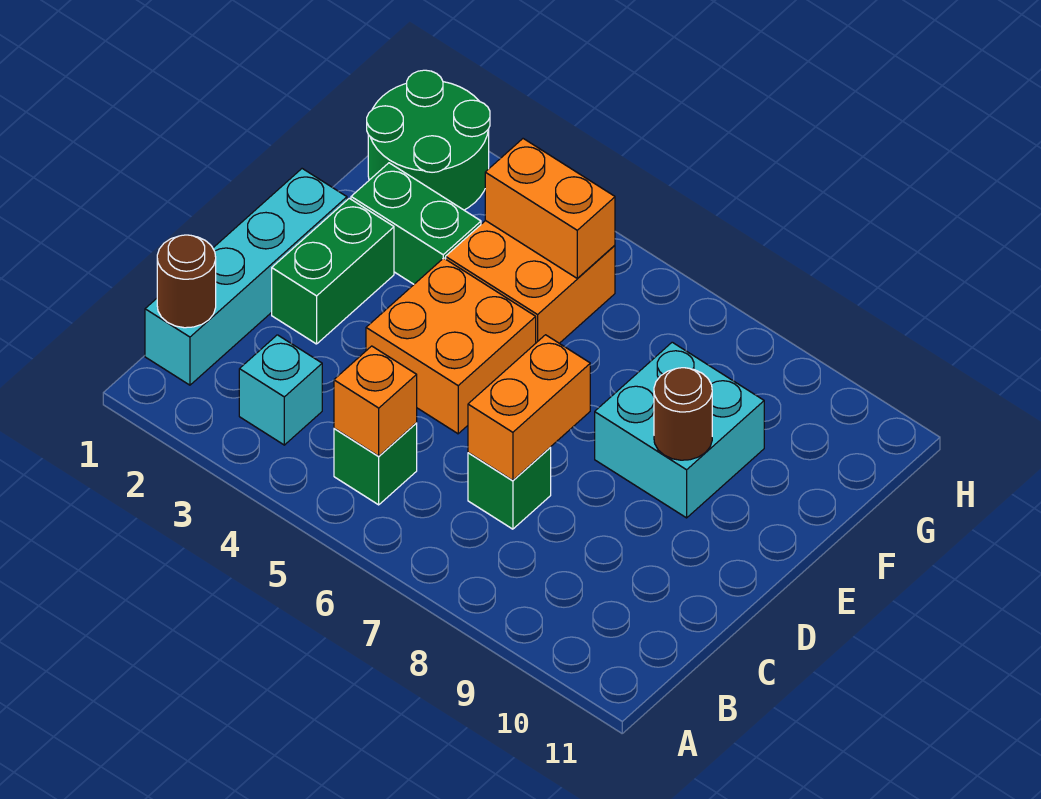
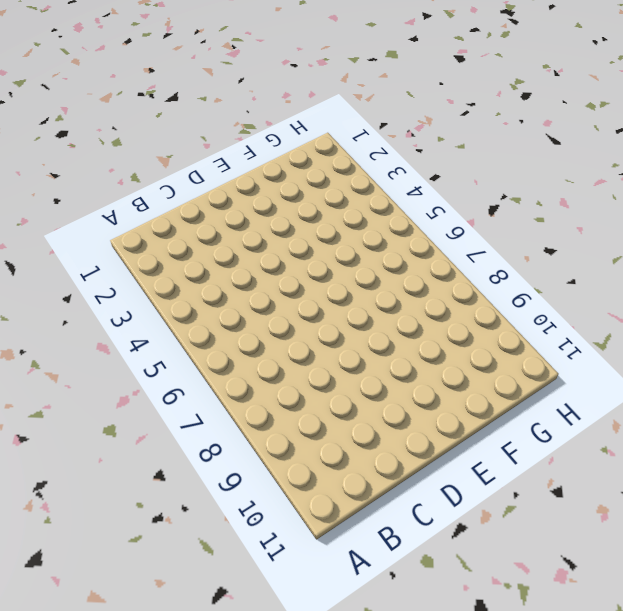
none -> cyan 1x4 brick [145,169,347,385]
none -> cyan 1x1 brick [239,335,322,445]
none -> green 1x1 brick [334,423,417,505]

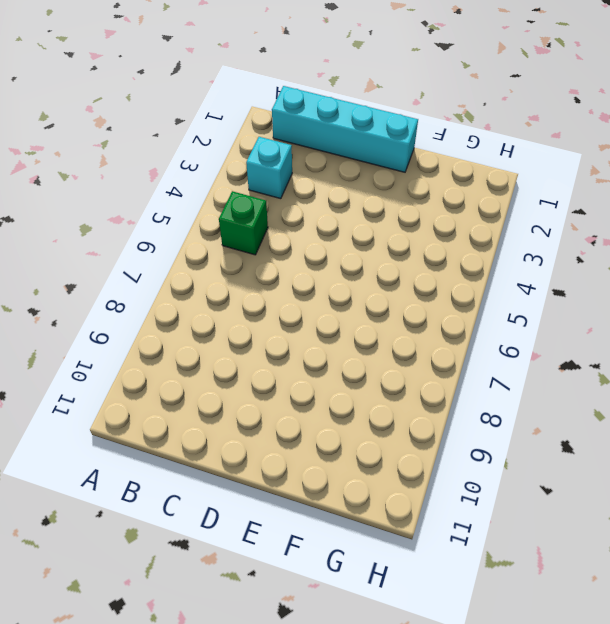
none -> green 1x1 brick [468,448,551,529]
none -> green 1x2 brick [272,198,394,344]
none -> orange 2x2 brick [366,258,536,434]

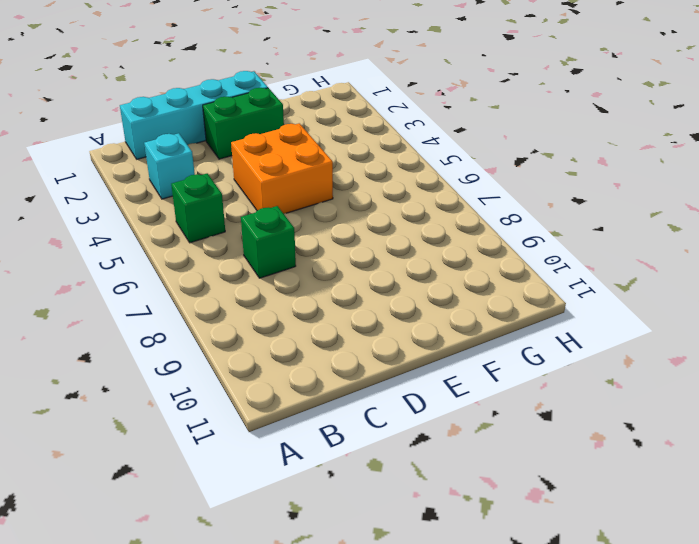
none -> cyan 2x2 brick [595,342,764,518]
none -> green 1x2 brick [351,163,481,284]
none -> orange 2x2 brick [446,221,615,343]

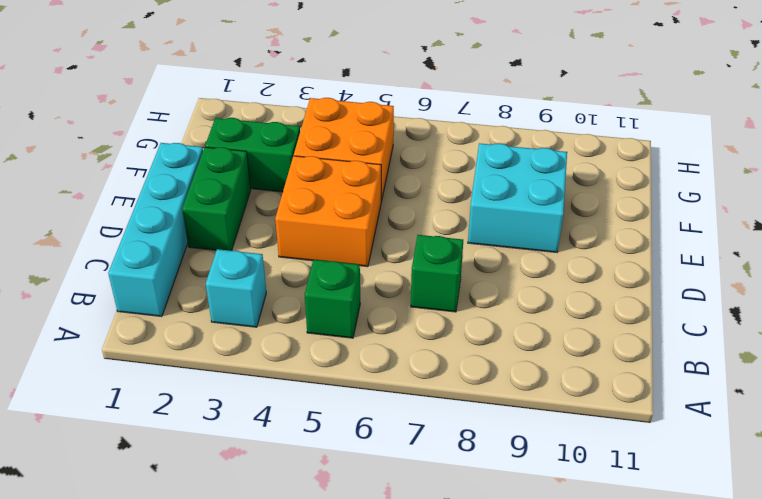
none -> green 2x2 round brick [367,70,490,210]
none -> brown 1x1 round brick [157,235,216,328]
none -> orange 1x1 brick [334,346,417,456]

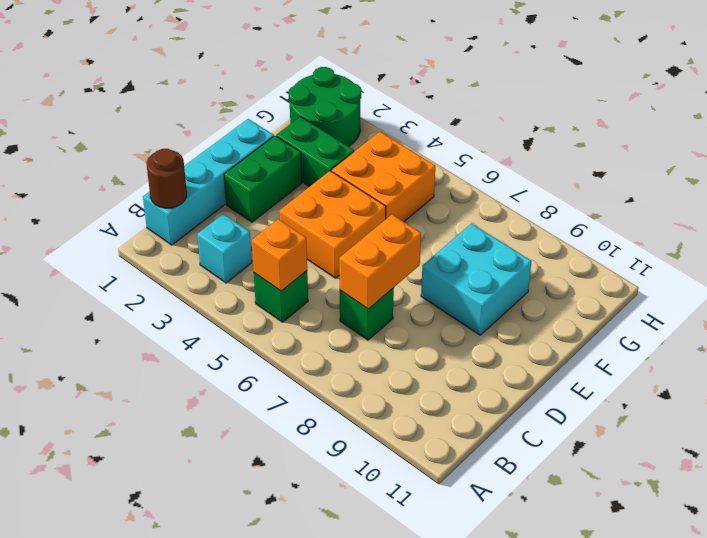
none -> brown 1x1 round brick [654,368,712,460]
none -> orange 1x2 brick [485,139,615,279]

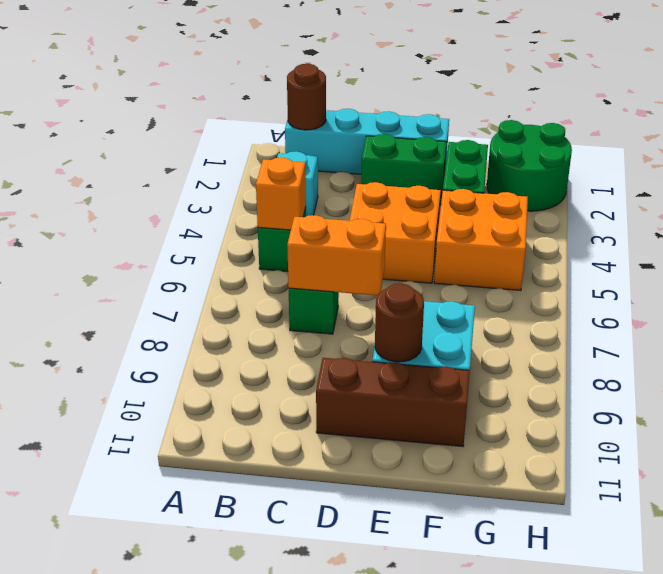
brown 1x3 brick [316,358,470,447] -> none
none -> orange 1x2 brick [485,139,615,279]

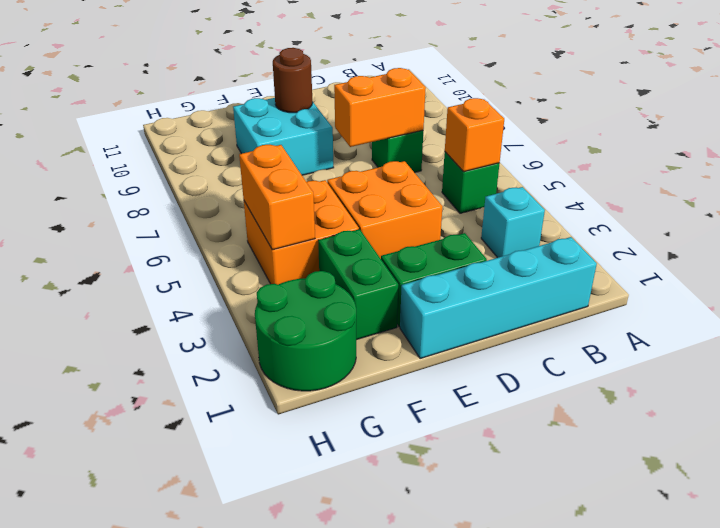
none -> brown 1x1 round brick [157,235,216,328]

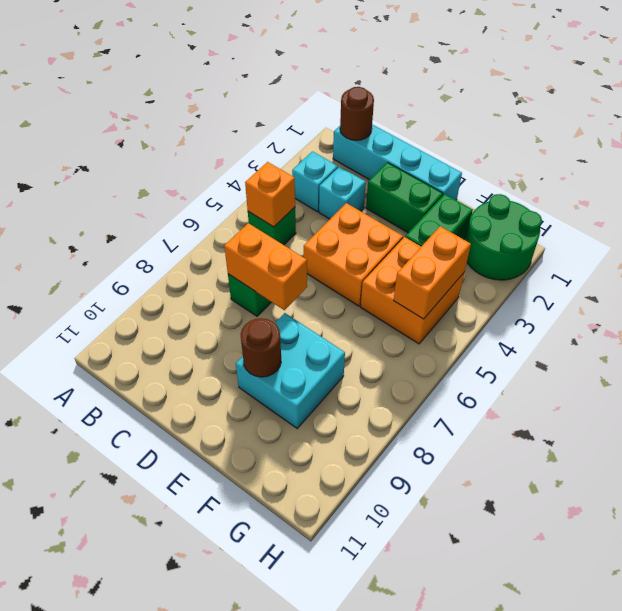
cyan 1x1 brick [319,167,366,219] -> none

